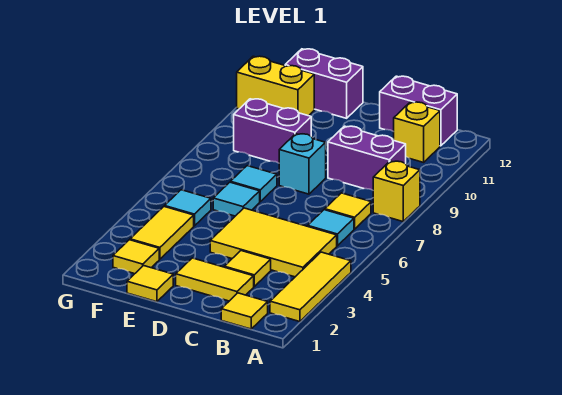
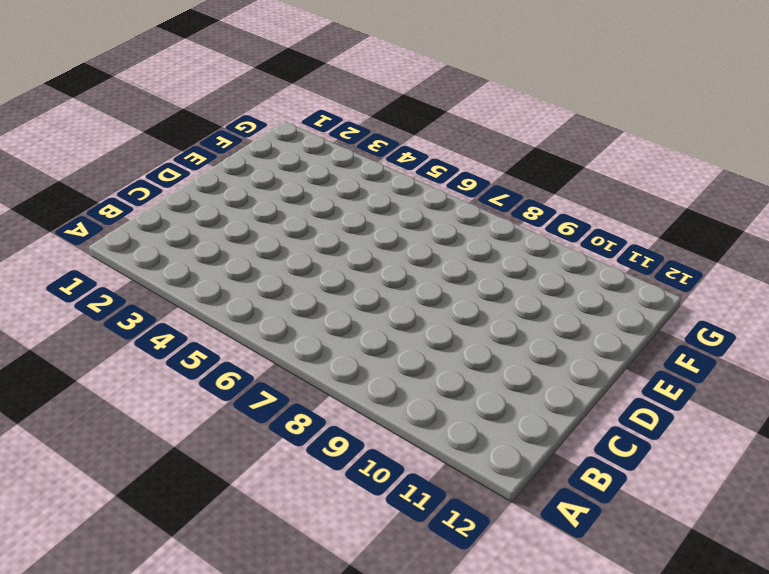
none -> yellow 1x3 tile [270,252,351,322]
none -> yellow 1x1 brick [373,161,420,221]
none -> yellow 1x1 tile [221,293,268,329]

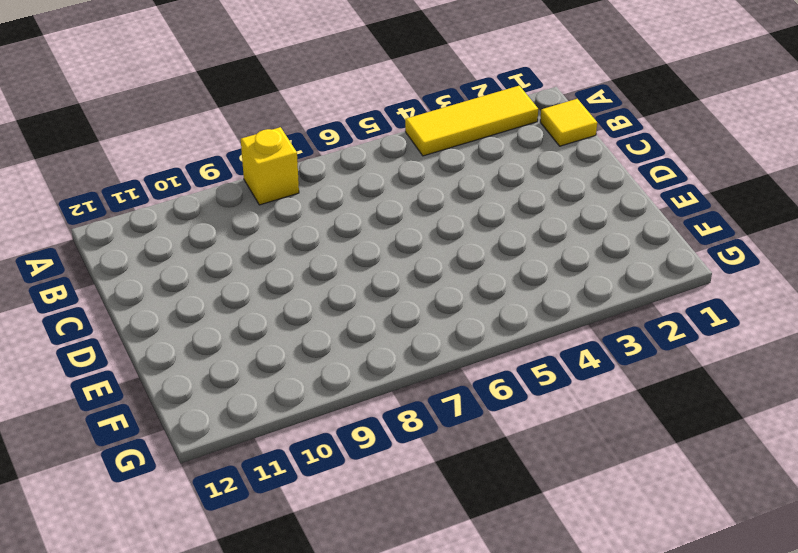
none -> yellow 2x3 tile [210,208,337,277]
none -> cyan 1x1 tile [308,210,354,246]
none -> yellow 1x1 tile [325,193,371,229]

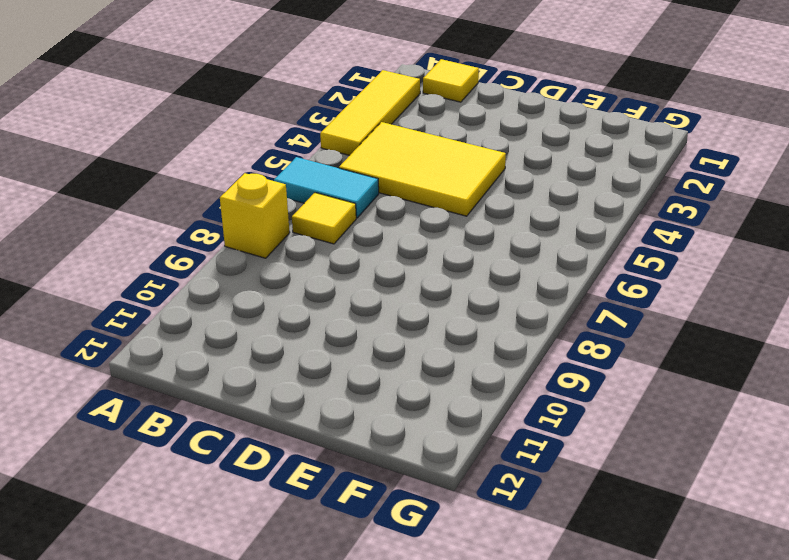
cyan 1x2 tile [274,157,379,218] -> cyan 1x1 tile [308,210,354,246]
none -> purple 1x2 brick [328,126,406,190]
none -> yellow 1x1 brick [394,102,440,162]
none -> purple 1x2 brick [380,76,457,146]

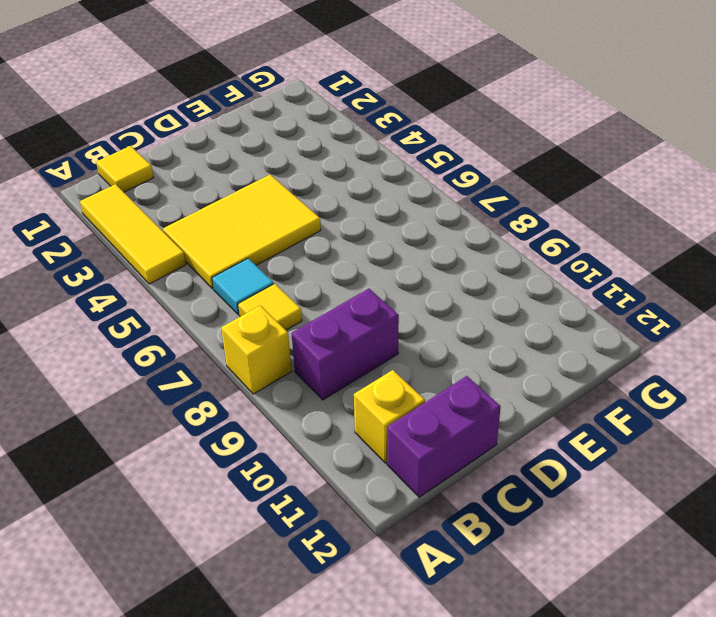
none -> yellow 1x2 tile [176,258,254,301]
none -> yellow 1x1 tile [224,251,271,286]
none -> cyan 1x1 brick [279,134,326,194]

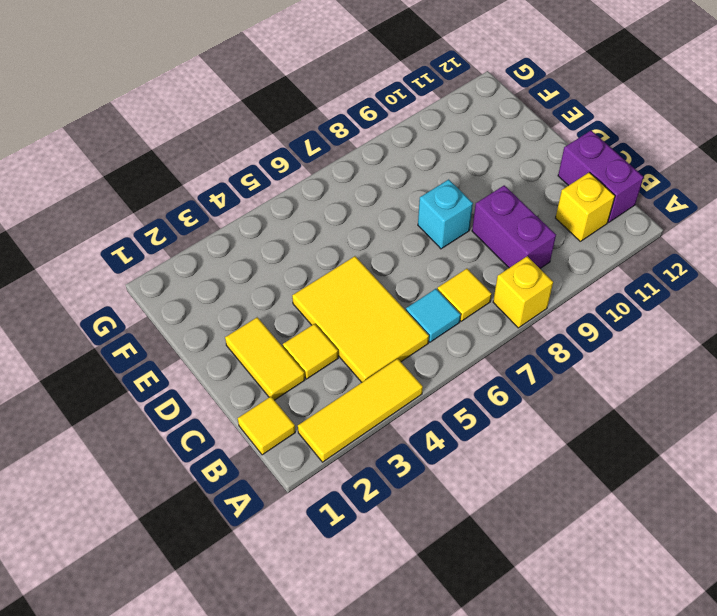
none -> yellow 1x1 tile [127,266,173,302]
none -> cyan 1x1 tile [213,182,260,216]
none -> cyan 1x1 tile [231,166,277,201]

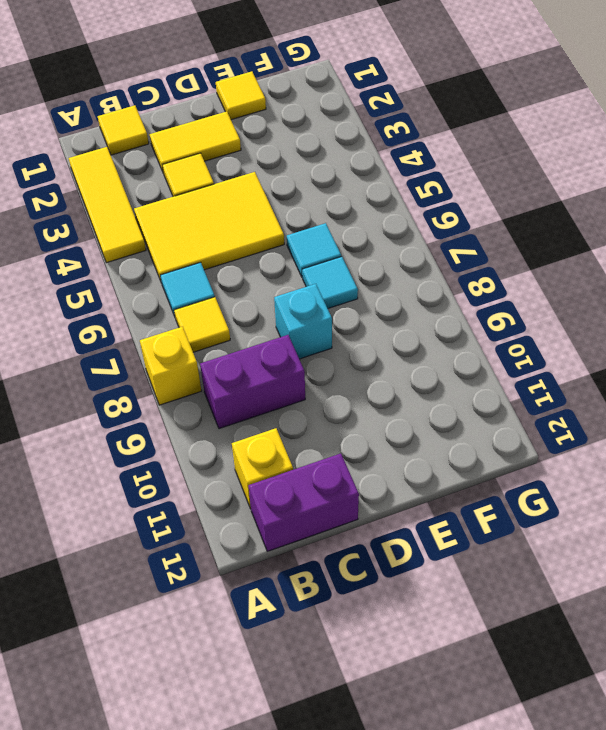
none -> purple 1x2 brick [234,99,311,163]
none -> purple 1x2 brick [285,49,363,118]
none -> yellow 1x1 tile [113,240,159,274]

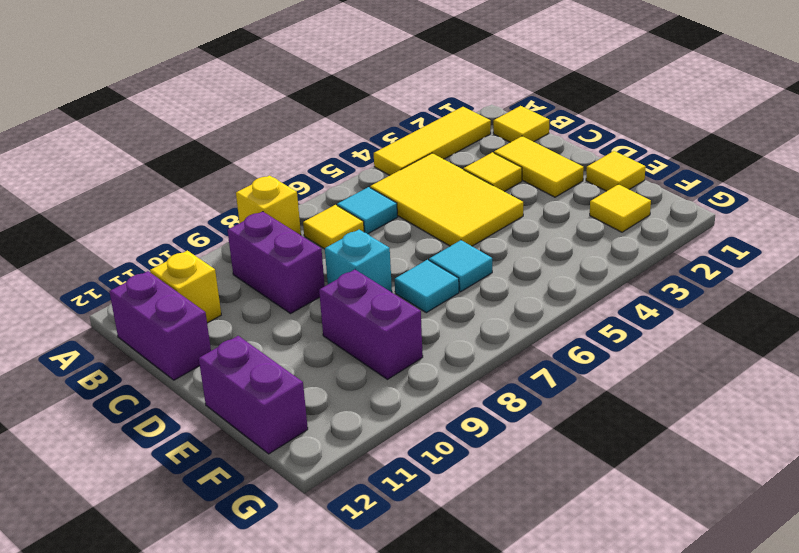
none -> yellow 1x2 tile [130,206,194,259]
none -> cyan 1x1 tile [165,190,211,226]
none -> yellow 1x2 brick [237,56,314,116]

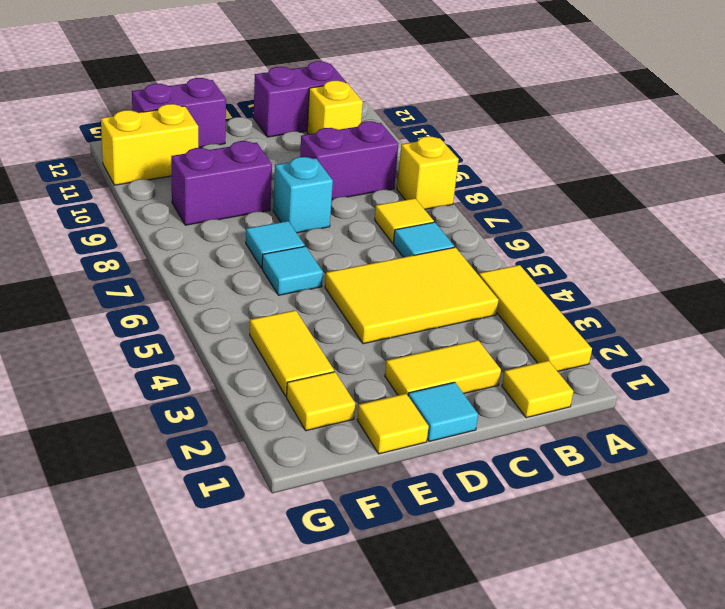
cyan 1x1 tile [408,382,478,441] -> cyan 1x1 tile moved to [165,190,211,226]
none -> yellow 1x1 tile [224,251,271,286]

